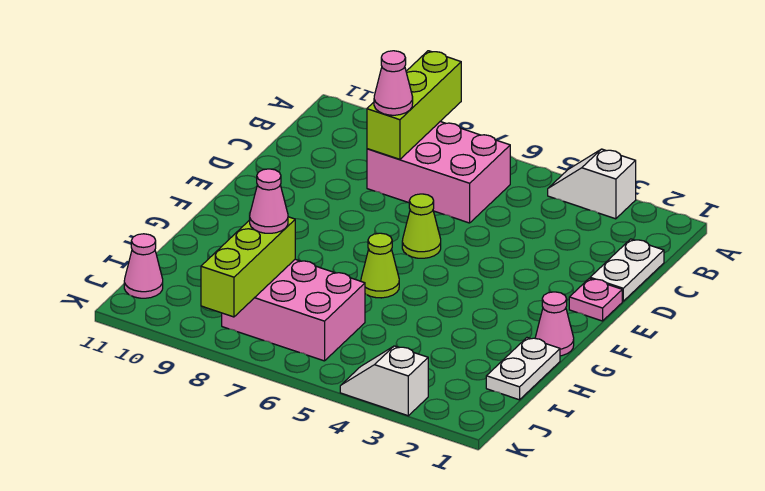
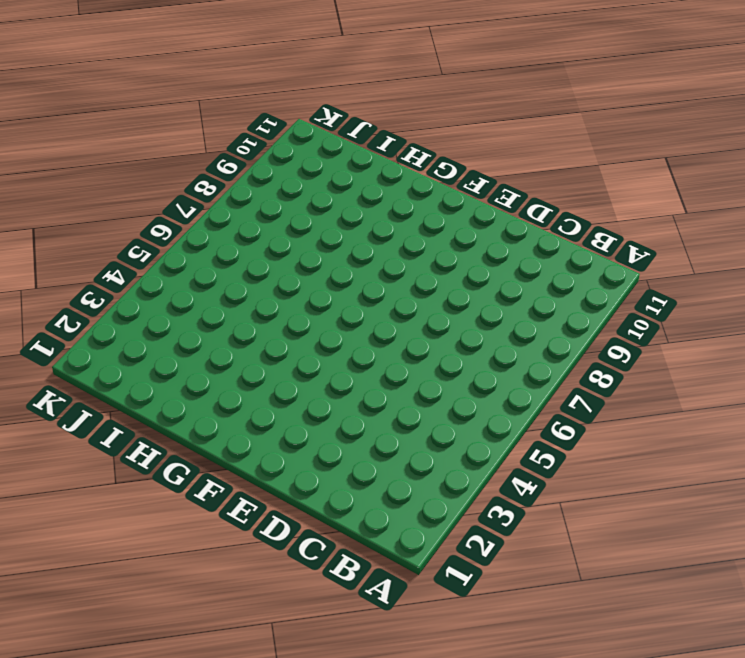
none -> white 1x2 slope [548,149,636,219]
none -> pink 2x3 brick [367,121,510,223]
none -> white 1x2 plate [590,239,664,301]

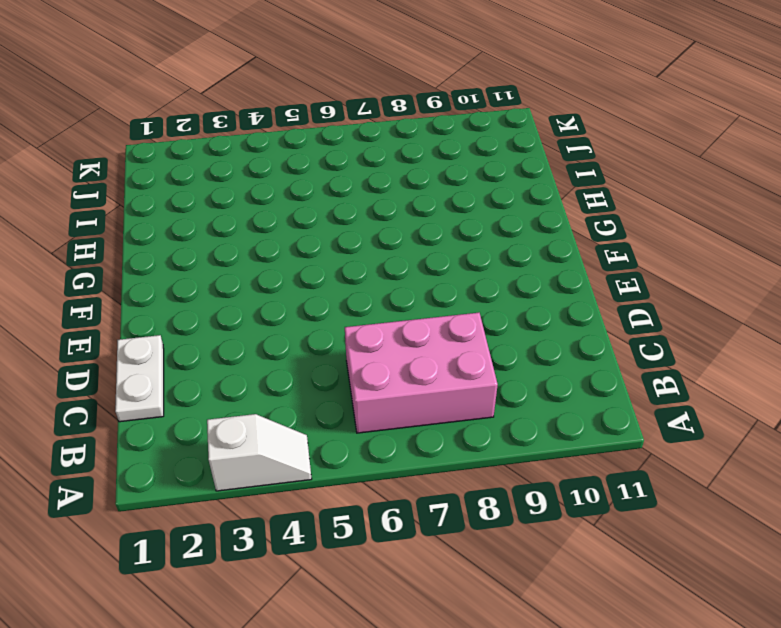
none -> pink 1x1 plate [569,278,622,321]
none -> lime 1x1 cone [402,194,441,258]
none -> pink 1x1 cone [535,292,574,356]

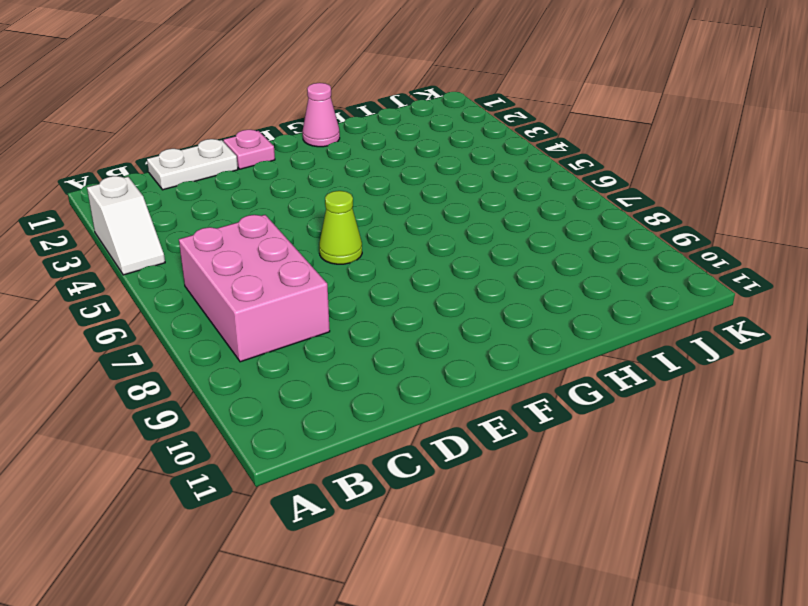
none -> lime 1x1 cone [361,233,399,298]
none -> white 1x2 plate [486,338,560,400]
none -> pink 2x3 brick [222,259,365,361]

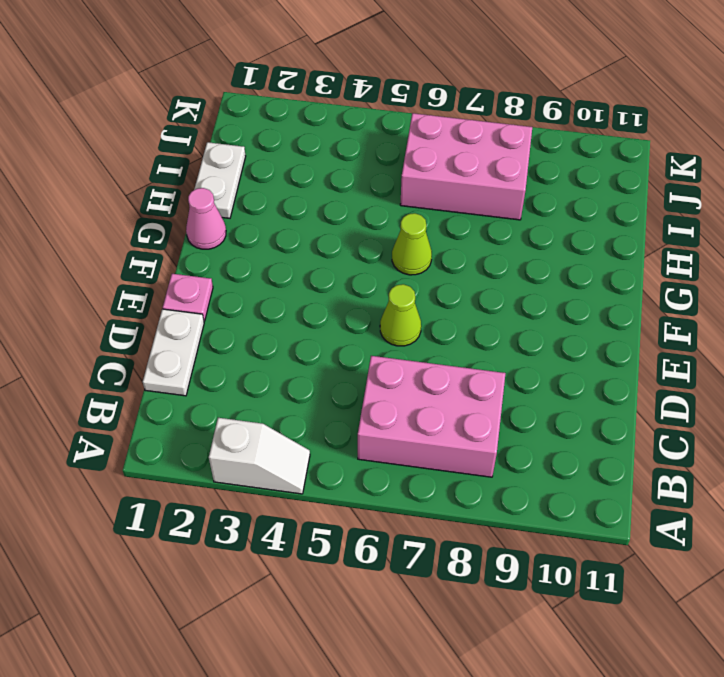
none -> pink 1x1 cone [124,234,163,298]
none -> white 1x2 slope [340,346,428,416]
none -> lime 1x3 brick [367,51,461,159]

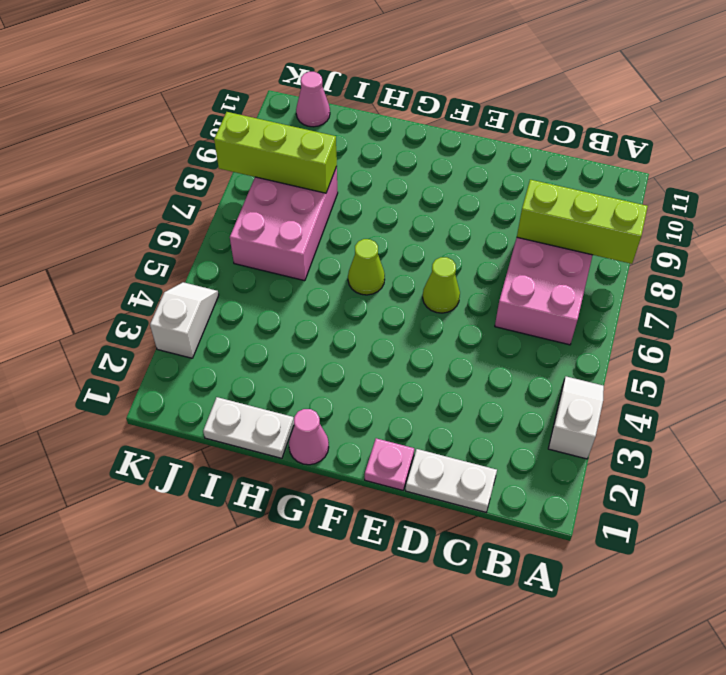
none -> pink 1x1 cone [374,51,413,115]
none -> pink 1x1 cone [250,169,288,233]

